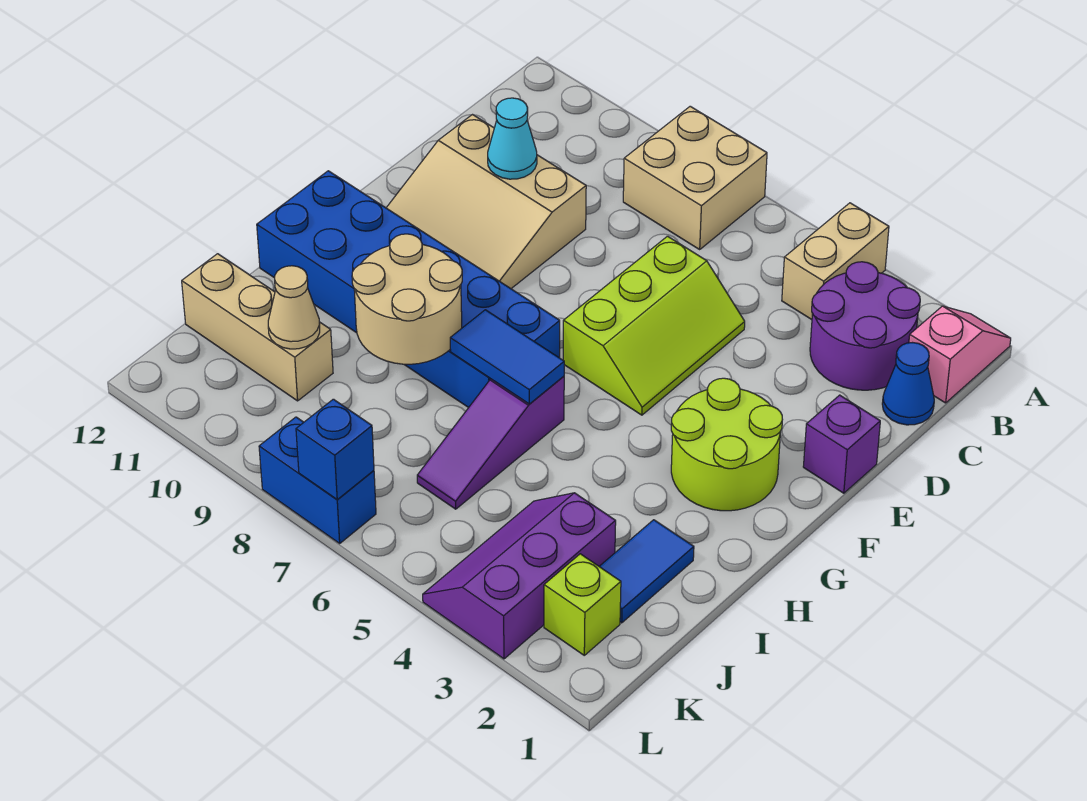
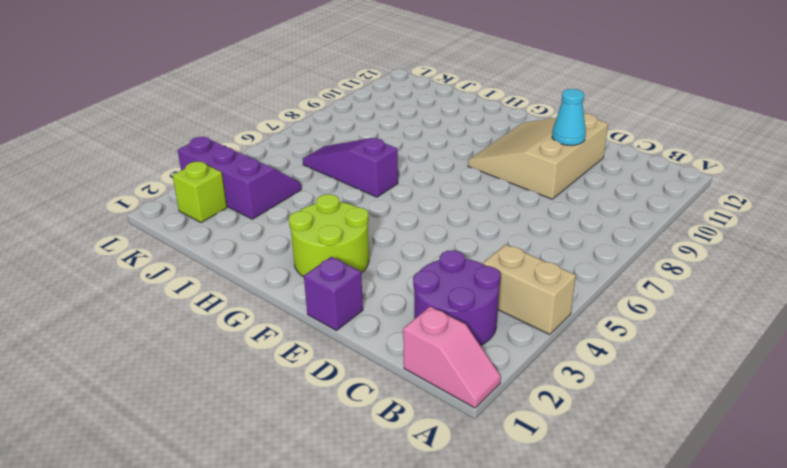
none -> tan 2x2 brick [623,106,767,249]
none -> blue 1x1 cone [882,343,934,425]
none -> lime 2x3 slope [563,236,745,415]

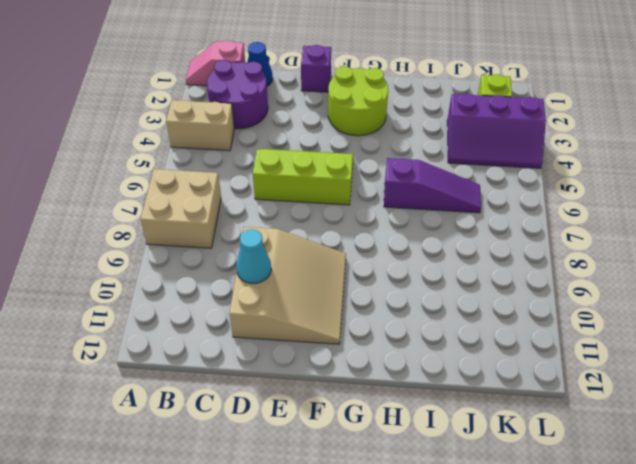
none -> blue 2x6 brick [257,171,560,408]
none -> blue 1x2 tile [599,520,694,623]
none -> tan 1x3 brick [182,254,333,401]

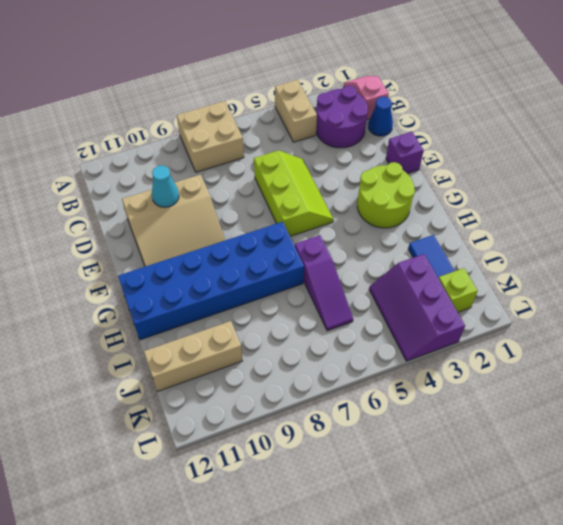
none -> blue 1x2 brick [259,417,376,543]
none -> blue 1x2 tile [450,310,564,404]
none -> tan 2x2 round brick [352,234,462,364]

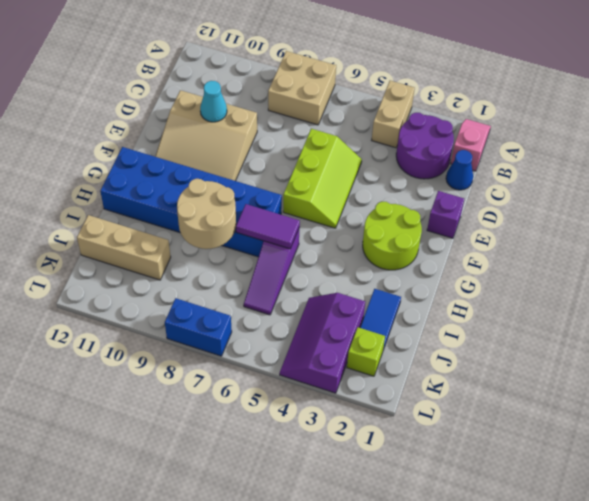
purple 1x2 tile [236,204,300,249] -> blue 1x2 tile [450,310,564,404]
none -> tan 1x1 cone [268,266,320,349]
none -> blue 1x1 brick [296,399,374,499]

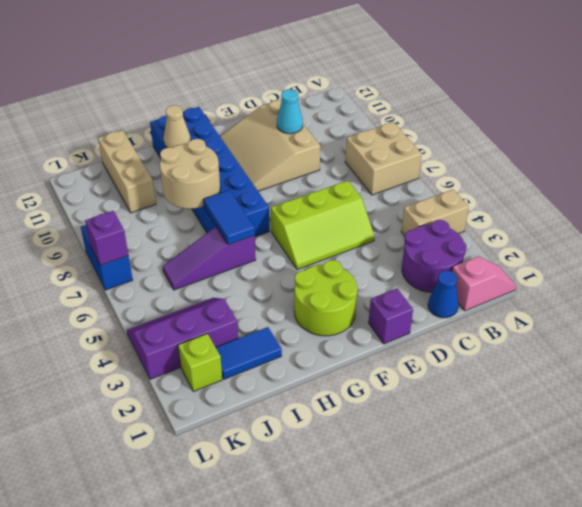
tan 1x1 cone [164,105,191,148] -> tan 1x1 cone moved to [268,266,320,349]
purple 1x1 brick [85,211,128,265] -> blue 1x1 brick [296,399,374,499]

